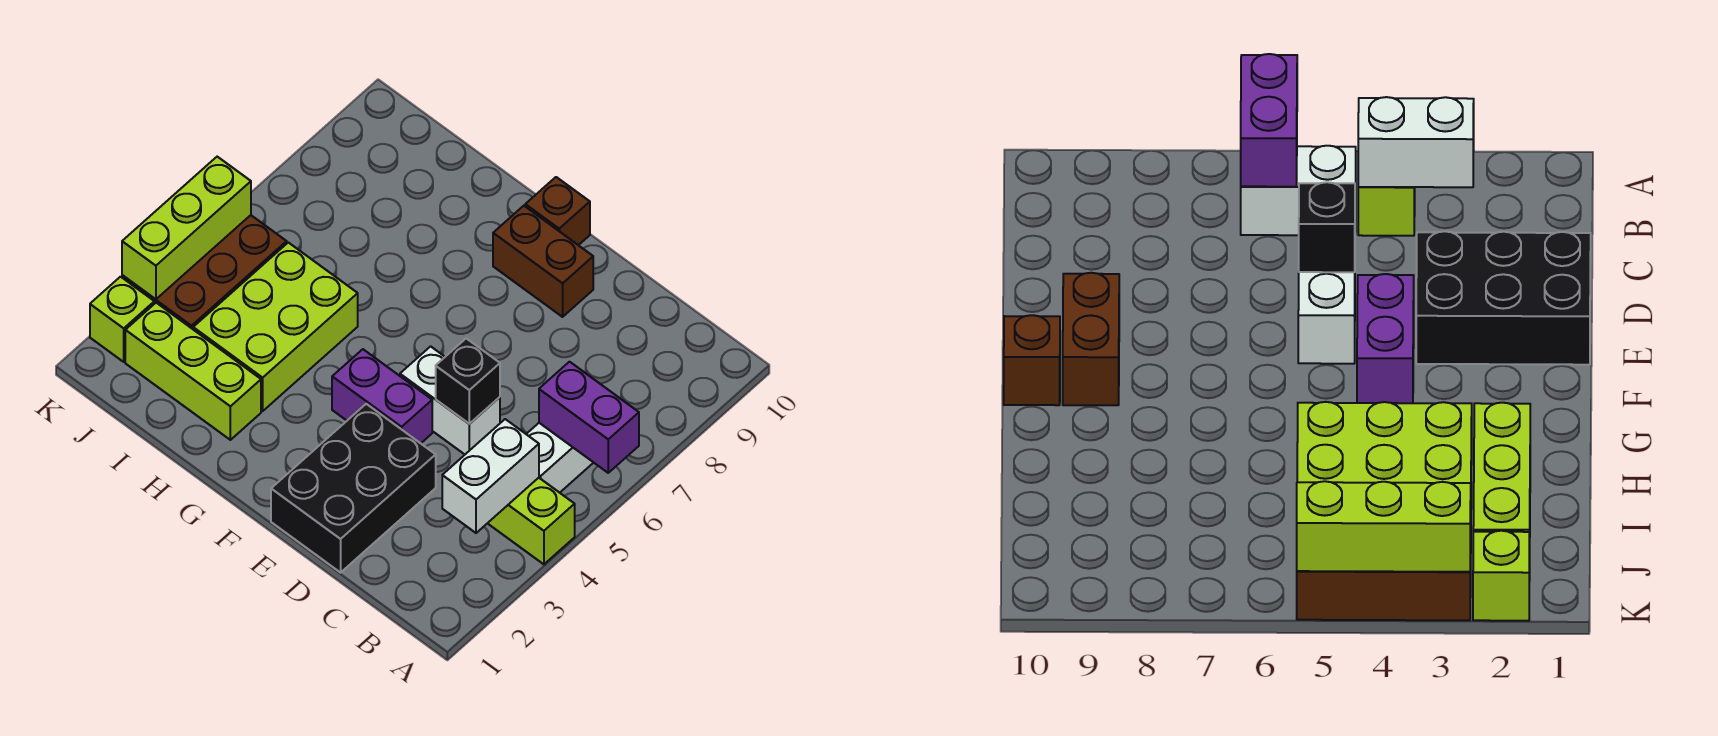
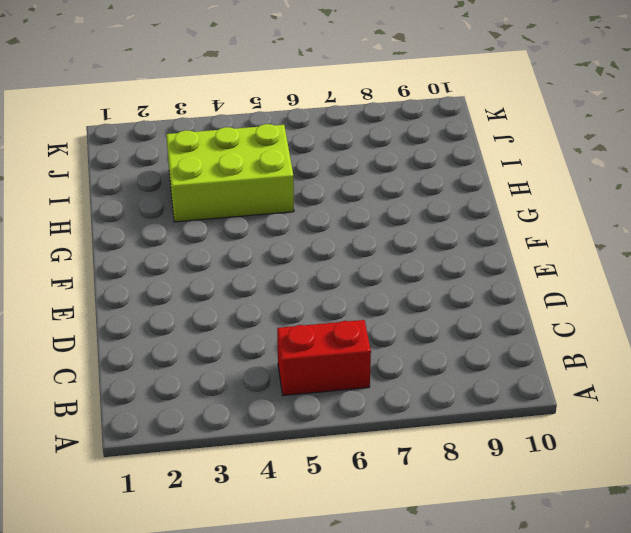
red 1x2 brick [277,320,371,396] -> white 1x2 brick [526,423,594,493]
none -> lime 1x2 brick [488,478,575,564]
none -> black 2x3 brick [271,404,436,573]
none -> white 1x2 brick [400,346,500,454]

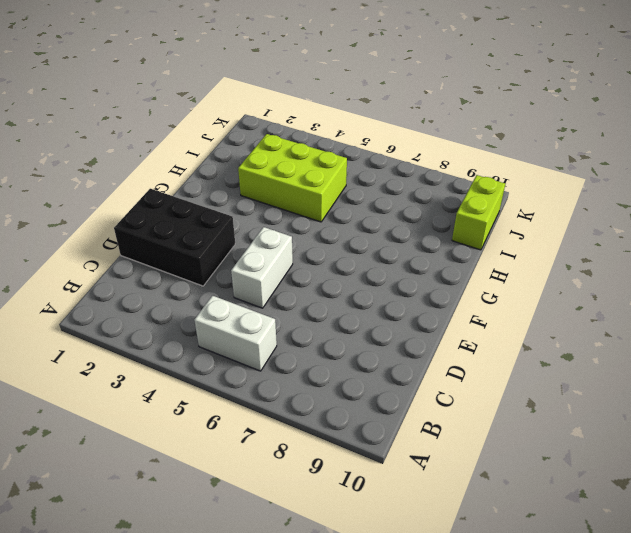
lime 1x2 brick [452,175,505,250] -> lime 1x2 brick moved to [488,478,575,564]
none -> purple 1x2 brick [332,349,432,443]
none -> brown 1x2 brick [493,206,593,317]
none -> brown 1x1 brick [525,177,590,245]

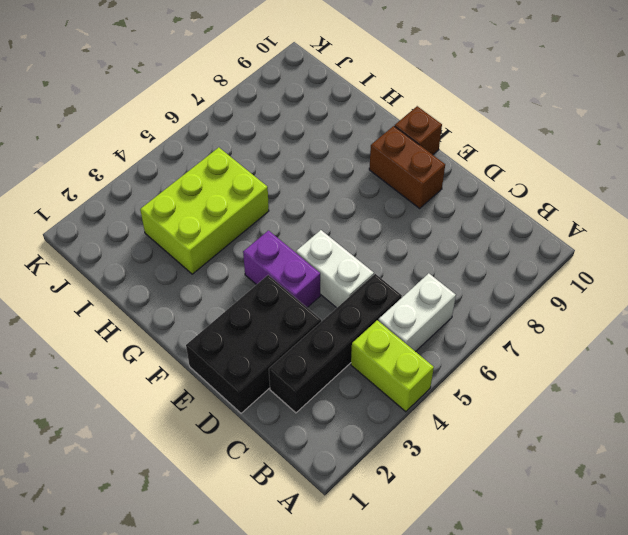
black 1x4 brick [269,274,402,413] -> none
none -> lime 1x3 brick [125,303,261,440]
none -> brown 2x3 brick [122,215,287,329]
none -> lime 1x1 brick [90,277,154,362]

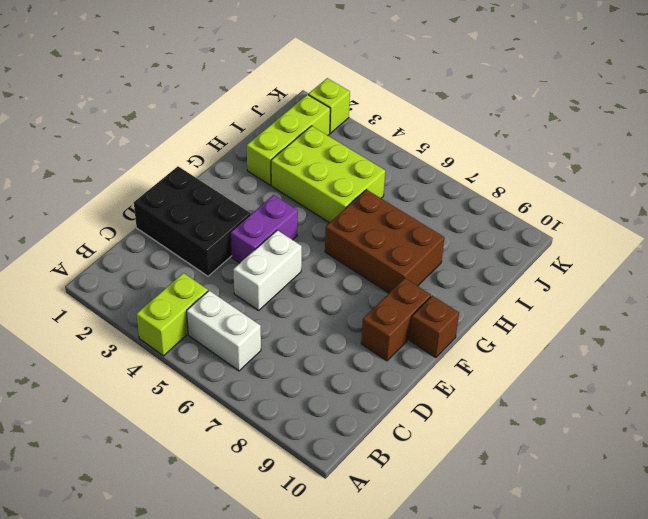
brown 2x3 brick [325,190,444,293] -> brown 2x3 brick moved to [122,215,287,329]
none -> purple 1x2 brick [539,362,639,473]
none -> white 1x2 brick [442,419,539,533]
none -> black 1x1 brick [436,338,500,424]

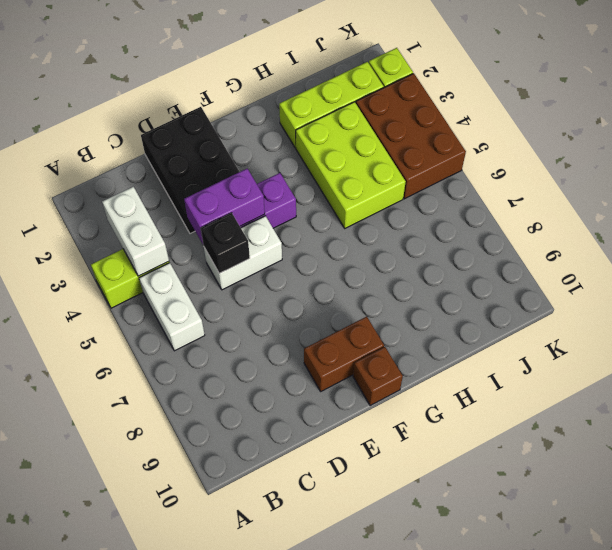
purple 1x2 brick [184,169,265,244] -> purple 1x2 brick moved to [539,362,639,473]
none -> lime 1x3 brick [122,157,251,299]

